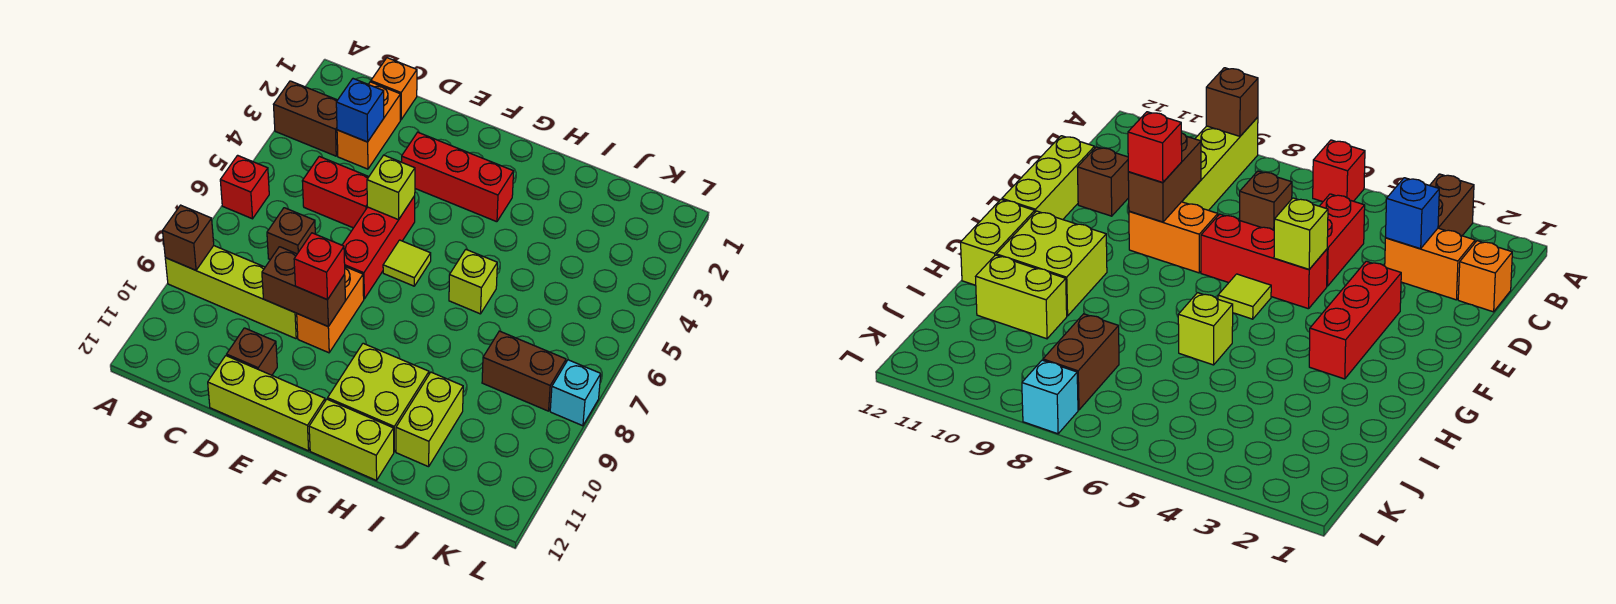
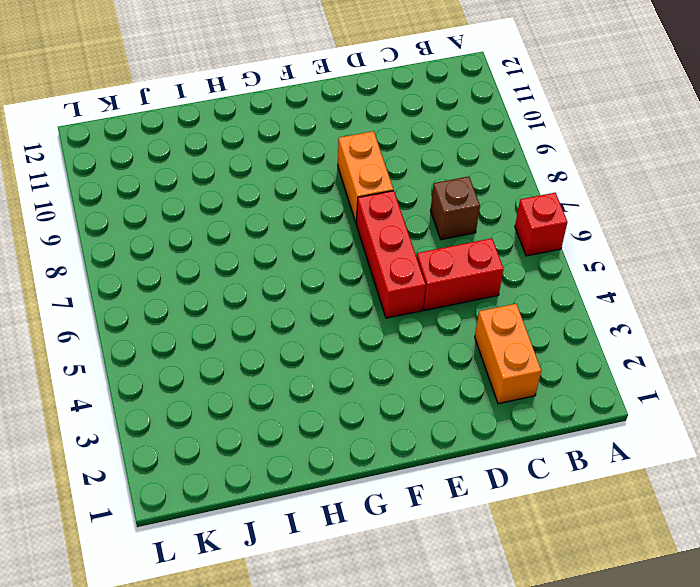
none -> brown 1x2 brick [274,81,338,156]
none -> lime 1x4 brick [165,246,298,339]
none -> orange 1x1 brick [371,58,417,120]

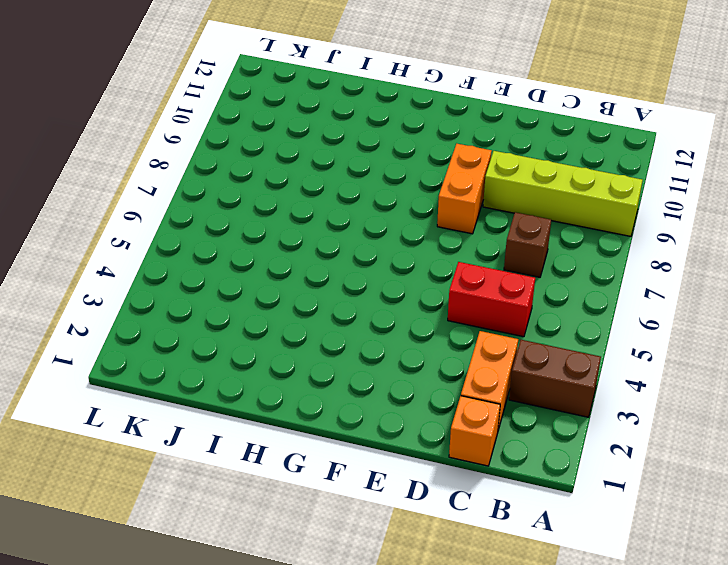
none -> red 1x1 brick [220,155,269,219]
none -> brown 1x1 brick [227,328,277,375]
none -> lime 1x3 brick [208,356,325,451]

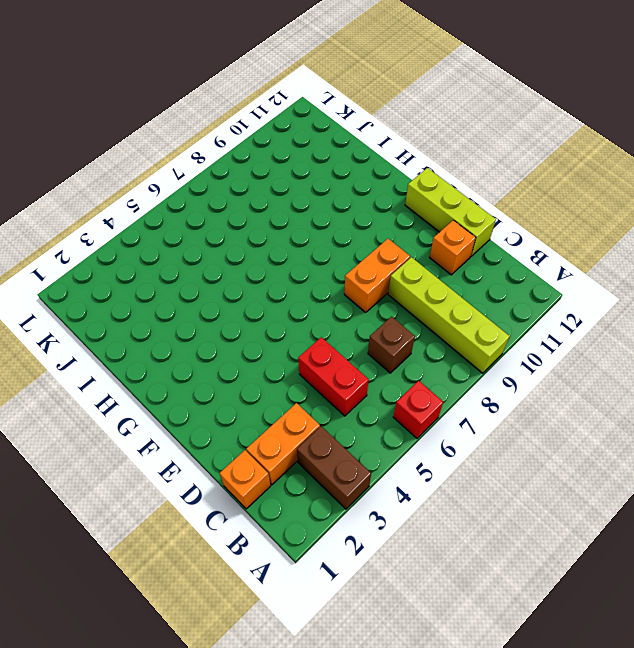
orange 1x1 brick [430,220,476,275] -> brown 1x1 brick [227,328,277,375]
none -> red 1x3 brick [402,132,514,222]
none -> red 1x3 brick [342,196,415,299]
none -> lime 1x1 tile [383,240,431,286]

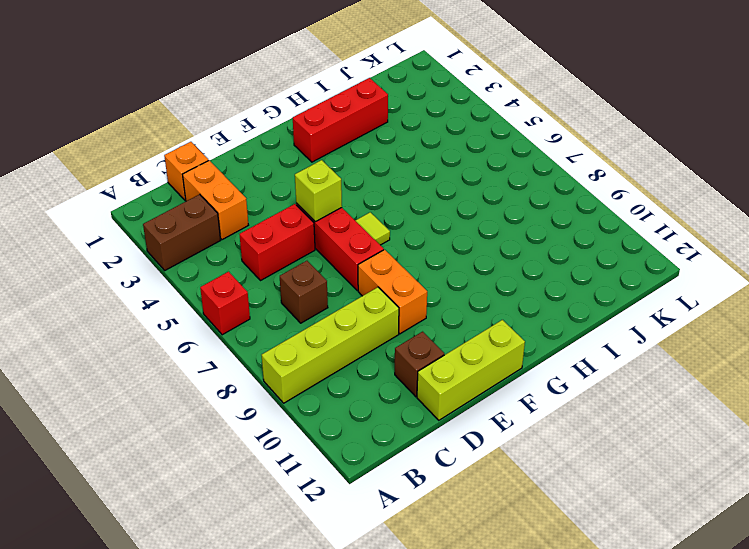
red 1x3 brick [293,78,388,162] -> red 1x3 brick moved to [402,132,514,222]
none -> lime 2x2 brick [328,343,429,452]
none -> lime 1x2 brick [309,399,394,480]
none -> lime 1x1 brick [449,250,497,314]

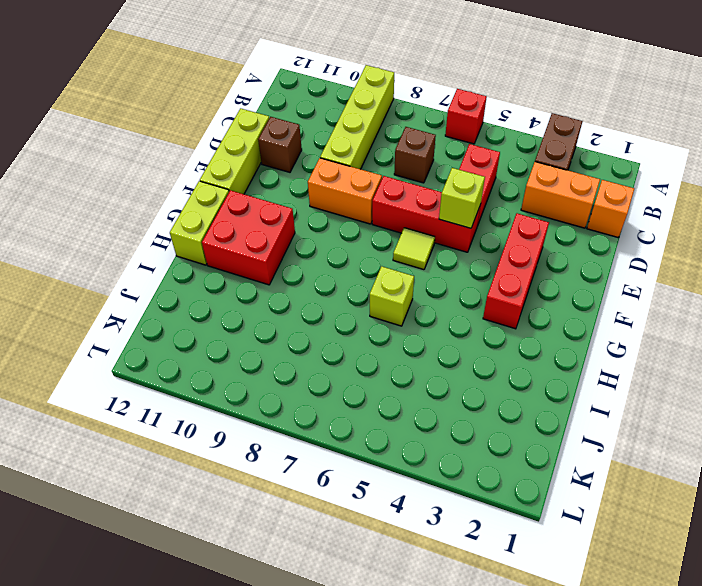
red 2x2 brick [202,190,295,285] -> lime 2x2 brick [328,343,429,452]
none -> lime 1x2 brick [396,372,463,467]
none -> brown 1x2 brick [482,331,566,411]
none -> cyan 1x1 brick [550,360,601,426]

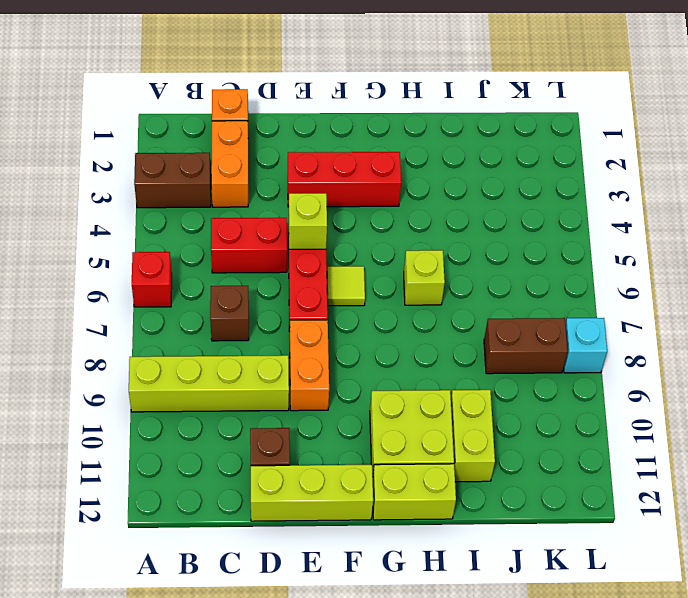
none -> brown 1x1 brick [163,205,214,270]
none -> blue 1x1 brick [336,79,384,142]
none -> brown 1x2 brick [262,247,345,326]

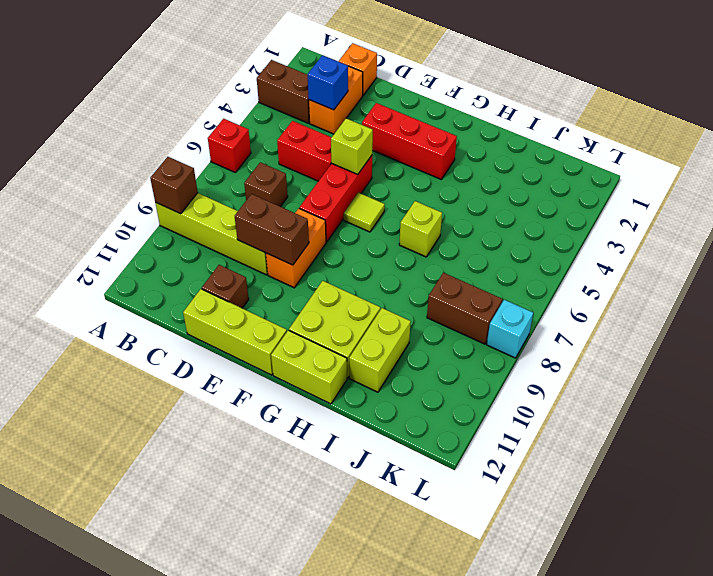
none -> red 1x1 brick [294,233,345,300]

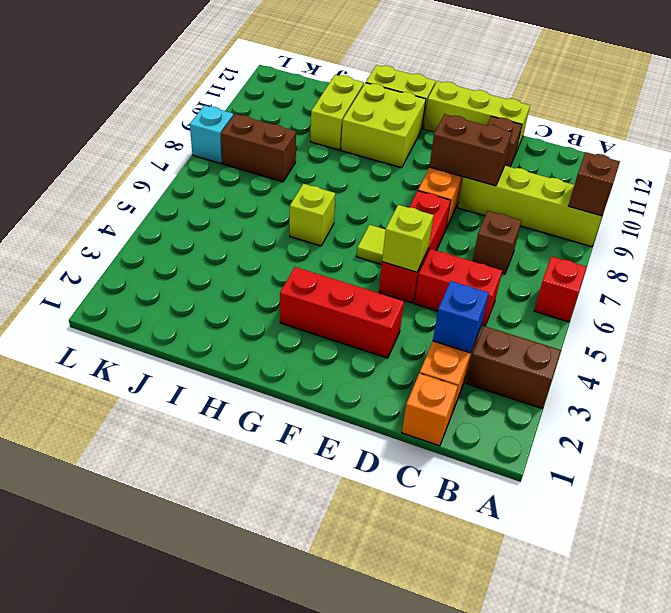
none -> red 1x1 brick [294,233,345,300]

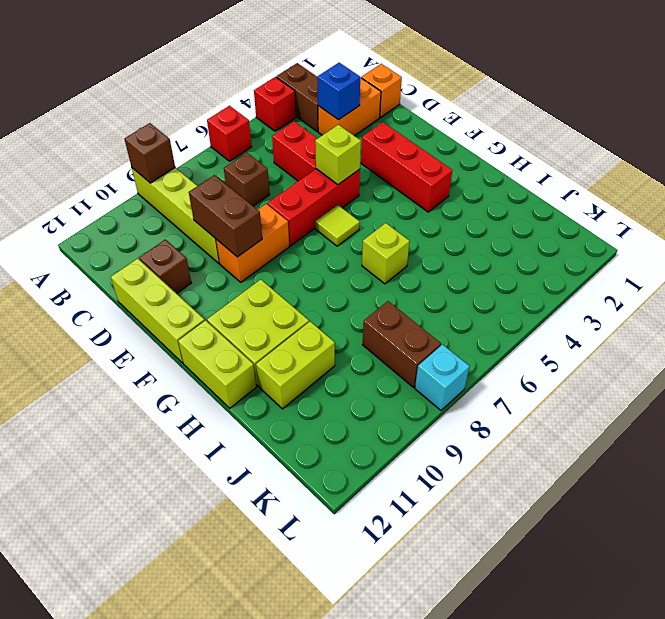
red 1x1 brick [254,77,296,131] -> red 1x1 brick moved to [294,233,345,300]

